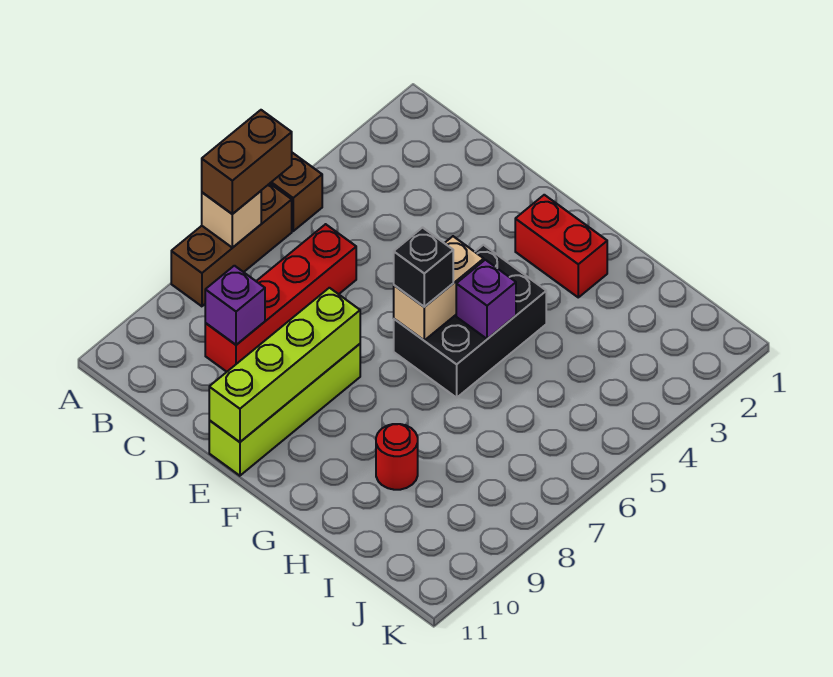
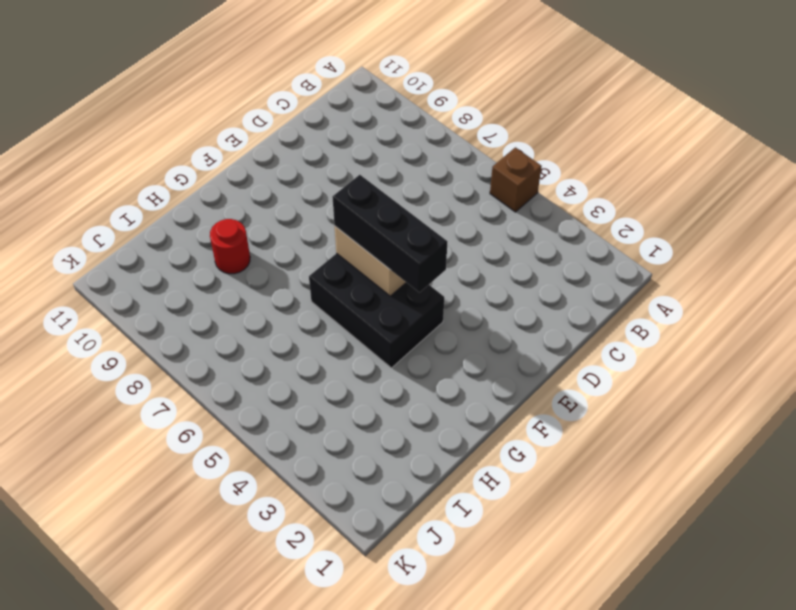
black 1x3 brick [333,175,447,293] -> black 1x1 brick [394,228,453,307]
none -> brown 1x3 brick [171,184,292,306]
none -> red 1x4 brick [205,224,356,372]
none -> lime 1x4 brick [209,344,360,476]

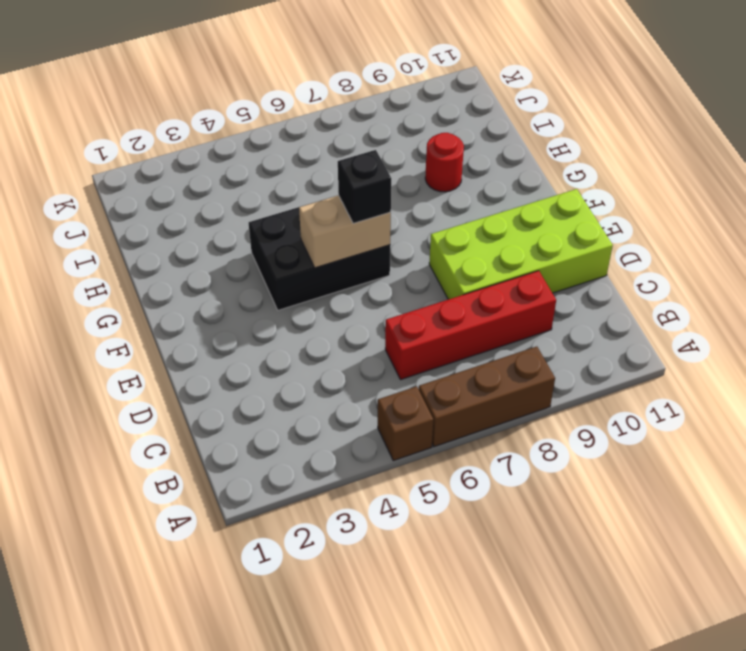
lime 2x4 brick [429,189,613,299] -> lime 1x4 brick [209,344,360,476]
none -> red 1x2 brick [515,195,607,297]
none -> tan 1x1 brick [202,191,261,248]
none -> purple 1x1 brick [205,266,265,345]

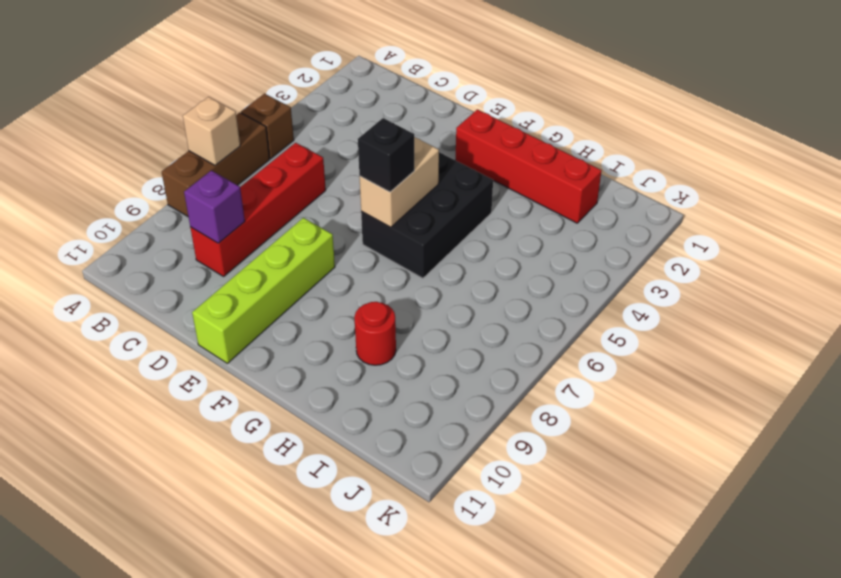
red 1x4 brick [455,110,602,223] -> red 1x2 brick [515,195,607,297]
none -> lime 1x4 brick [209,288,360,442]
none -> purple 1x1 brick [456,260,516,339]
none -> brown 1x2 brick [202,110,292,214]

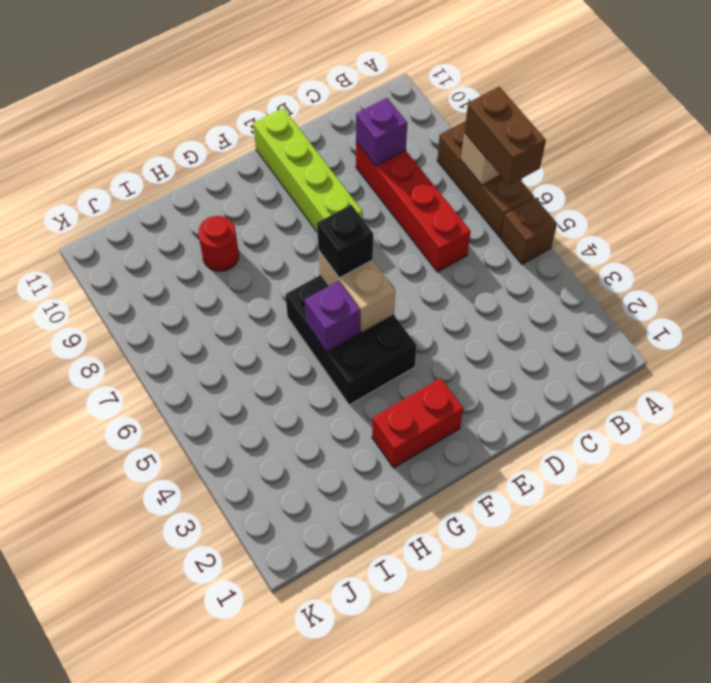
none -> lime 1x4 brick [209,288,360,442]

